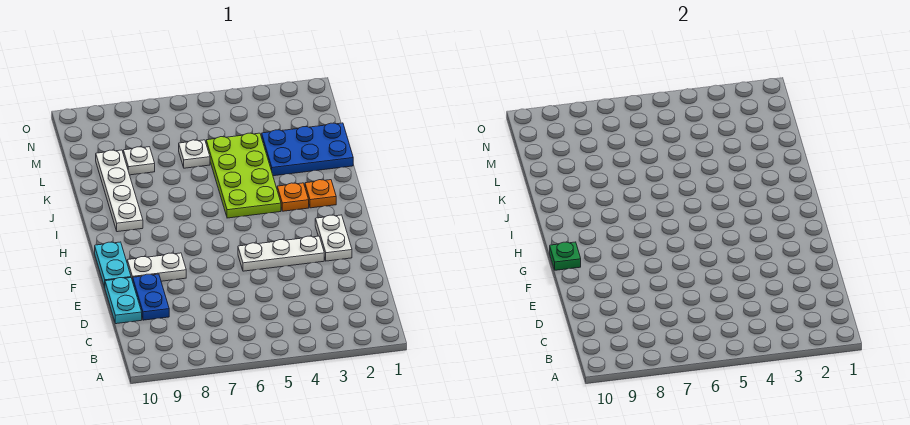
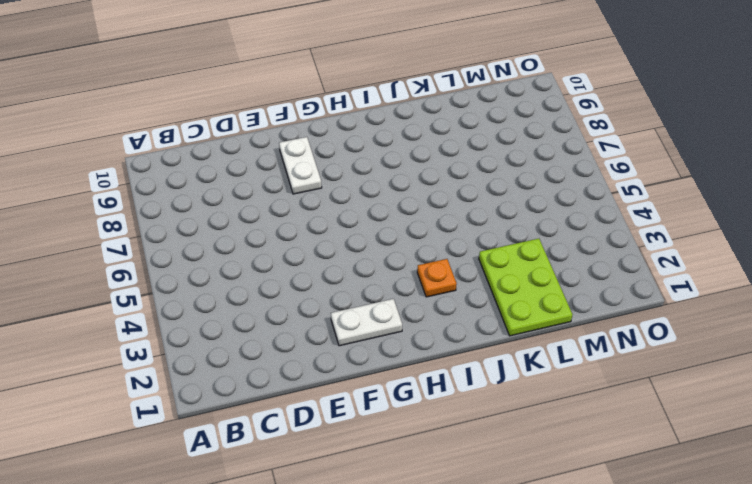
lime 2x3 plate [479,239,572,336] -> blue 2x3 plate [262,123,353,176]
none -> blue 1x2 plate [133,274,169,320]
none -> cyan 1x2 plate [105,278,142,324]
none -> white 1x3 plate [238,236,324,271]

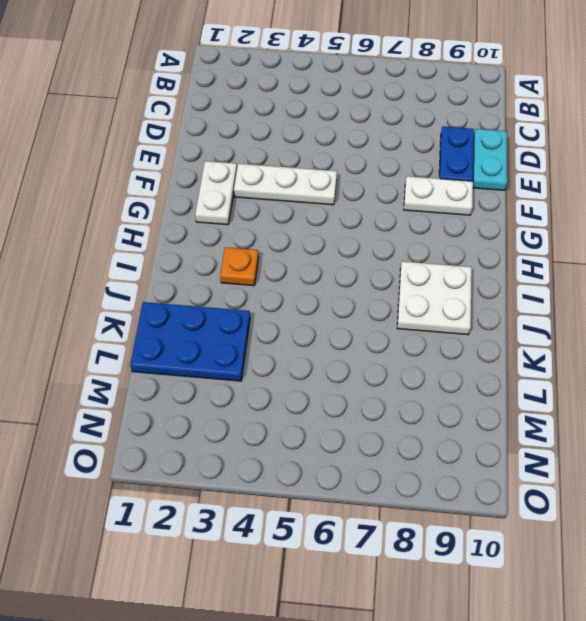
white 2x2 plate [397,261,472,335] -> white 1x4 plate [96,150,143,232]
none -> cyan 1x2 plate [95,242,131,287]
none -> orange 1x1 plate [305,180,336,208]
none -> lime 2x4 plate [206,133,281,218]

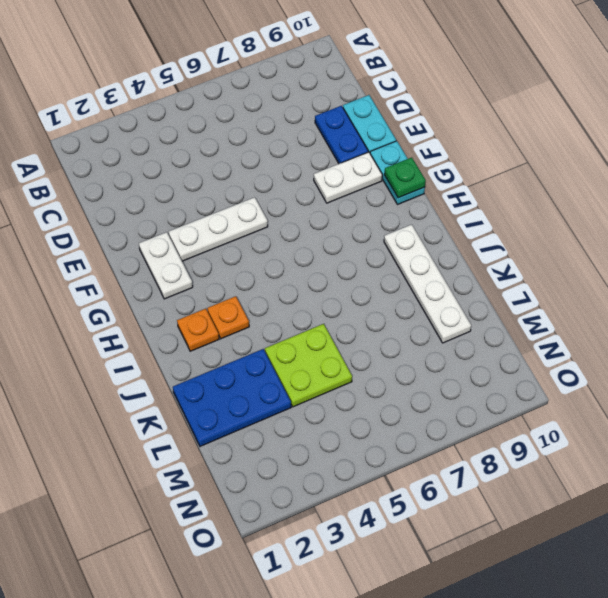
lime 2x2 plate [265,324,352,407] -> lime 2x4 plate [206,133,281,218]
none -> white 1x1 plate [179,140,210,168]
none -> white 1x1 plate [123,147,155,175]

